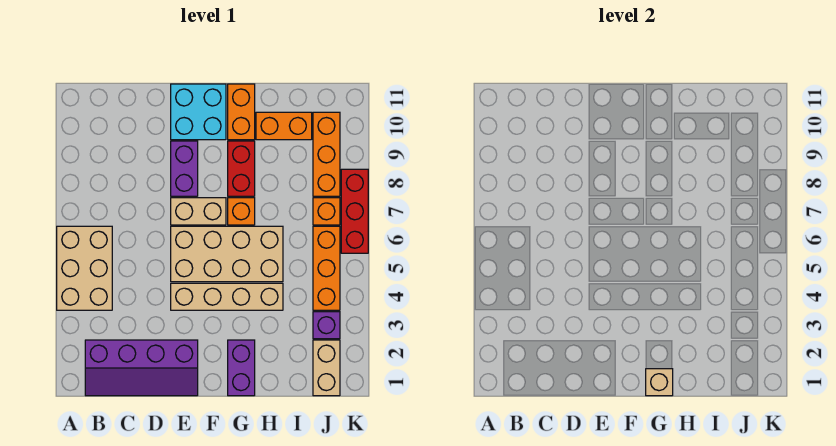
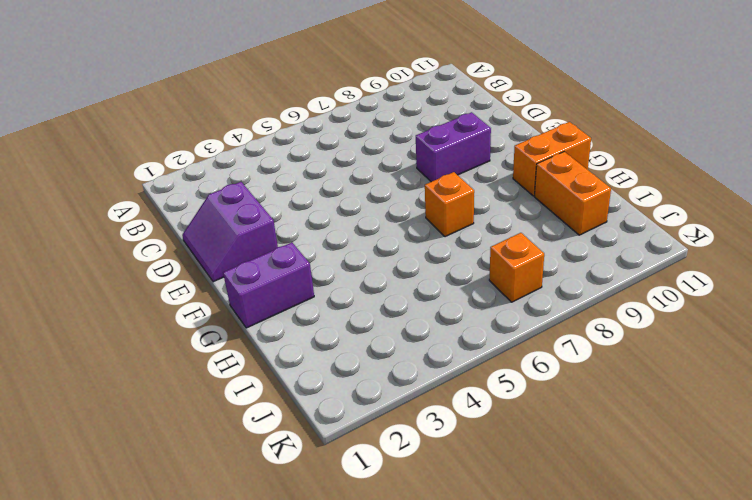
purple 2x2 slope [182,182,278,282] -> purple 2x4 slope [85,340,198,396]
none -> tan 2x3 brick [57,226,112,310]
none -> tan 1x4 brick [171,283,283,310]
none -> tan 2x4 brick [171,226,283,282]

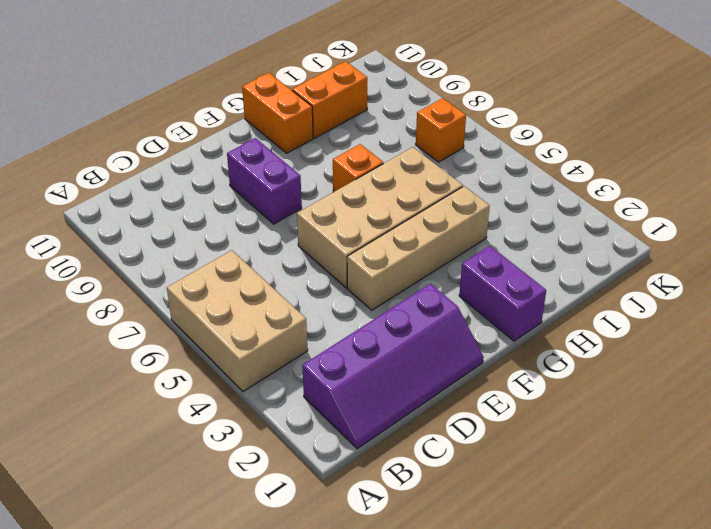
none -> tan 1x2 brick [171,198,226,225]
none -> cyan 2x2 brick [171,84,226,140]
none -> red 1x2 brick [228,141,255,196]

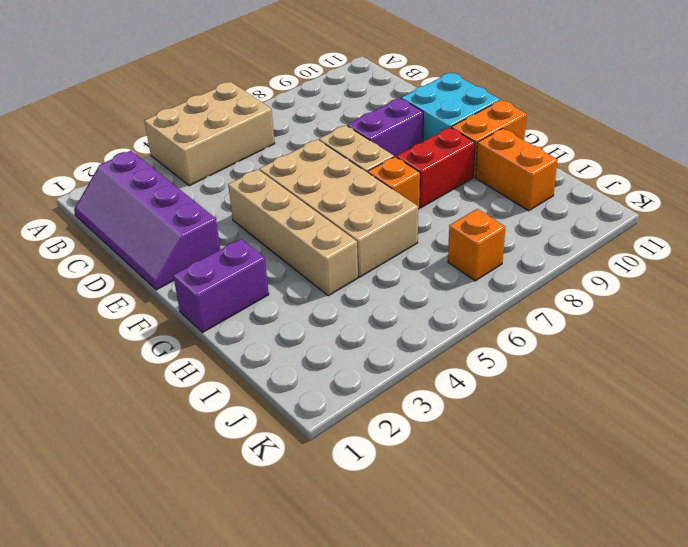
none -> tan 1x2 brick [313,340,340,396]
none -> purple 1x1 brick [313,312,340,339]
none -> orange 1x3 brick [313,226,340,310]

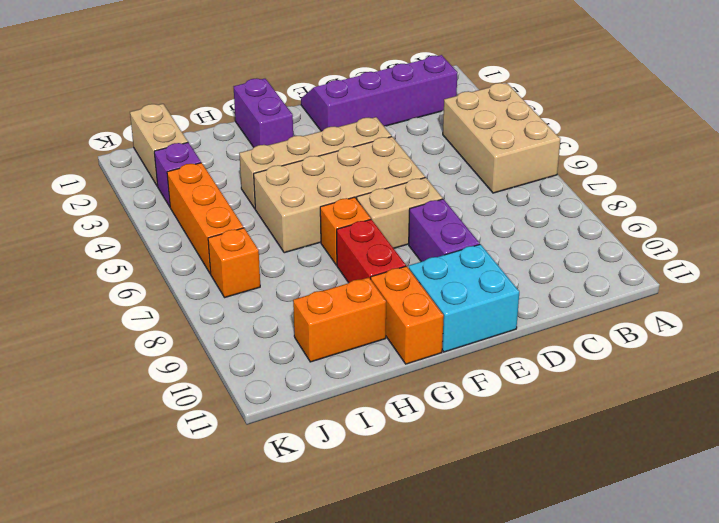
none -> orange 1x3 brick [313,112,340,196]
none -> red 1x3 brick [341,169,368,253]
none -> tan 1x1 brick [646,369,673,396]

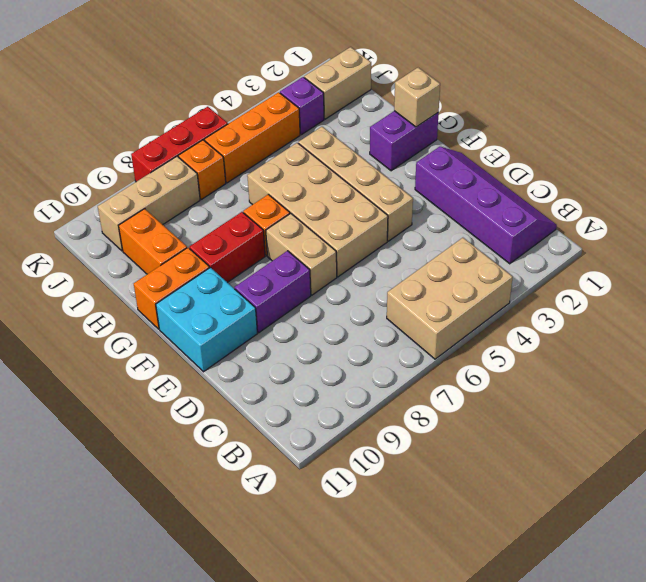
tan 1x3 brick [98,156,200,251] -> orange 1x3 brick [313,112,340,196]

